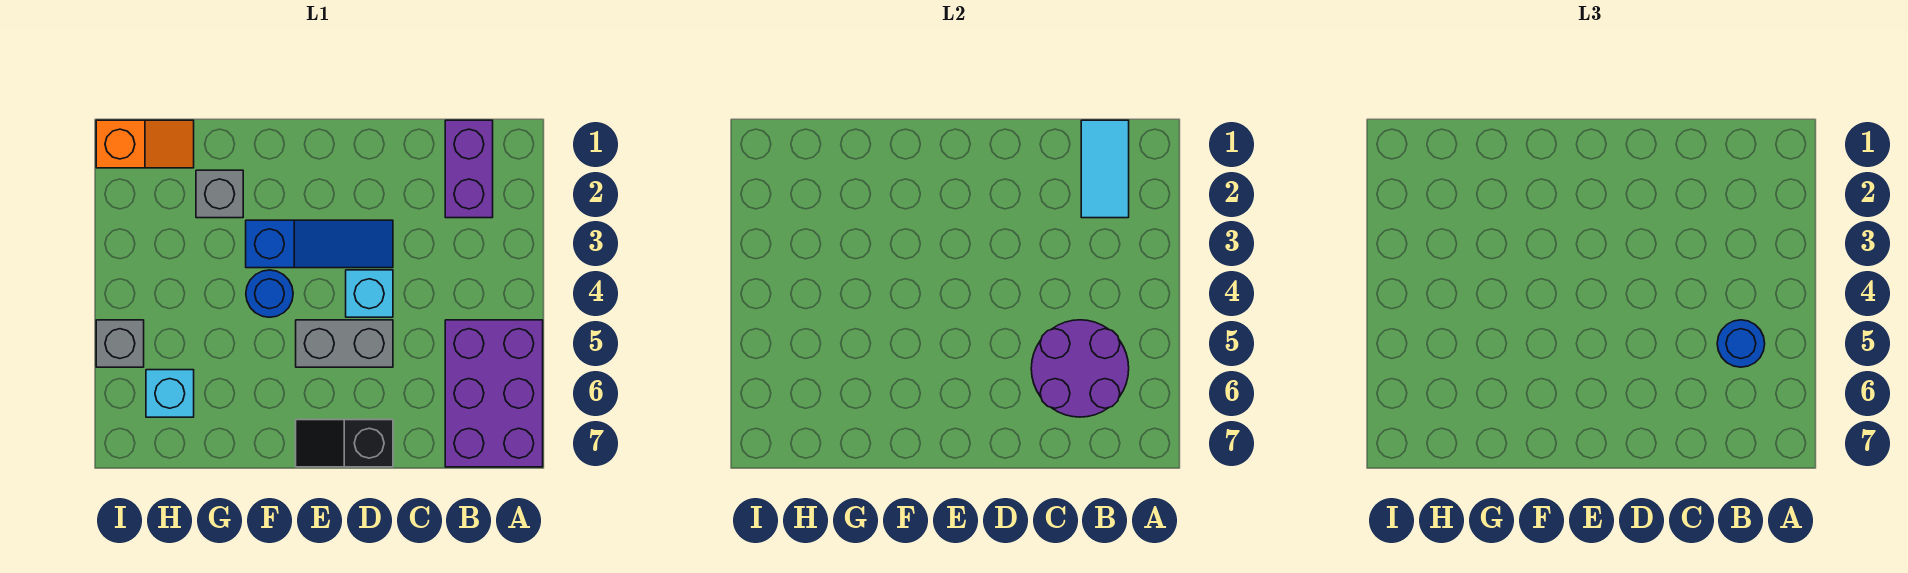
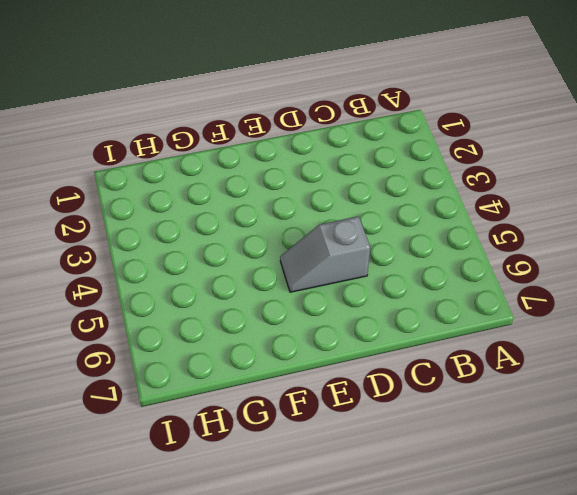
grey 1x2 slope [280,216,370,292] -> grey 1x2 brick [296,320,393,367]
none -> purple 2x3 brick [445,320,543,467]
none -> purple 1x2 brick [445,120,493,218]
none -> blue 1x3 slope [246,220,393,268]

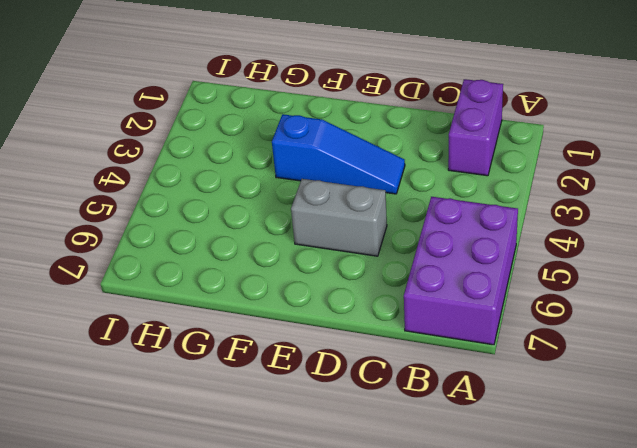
none -> cyan 1x1 brick [346,270,393,317]
none -> black 1x2 slope [296,420,393,467]
none -> blue 1x1 round brick [246,270,293,317]

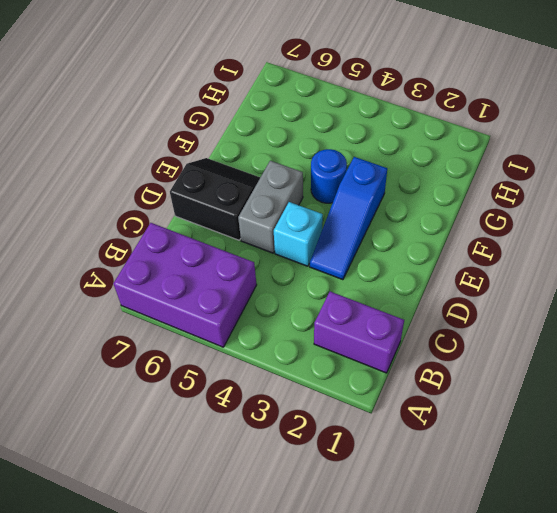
black 2x2 slope [170,158,260,240] -> black 1x2 slope [296,420,393,467]
none -> grey 1x1 brick [196,170,243,218]
none -> orange 1x2 slope [96,120,194,168]
none -> cyan 1x1 brick [146,370,194,417]

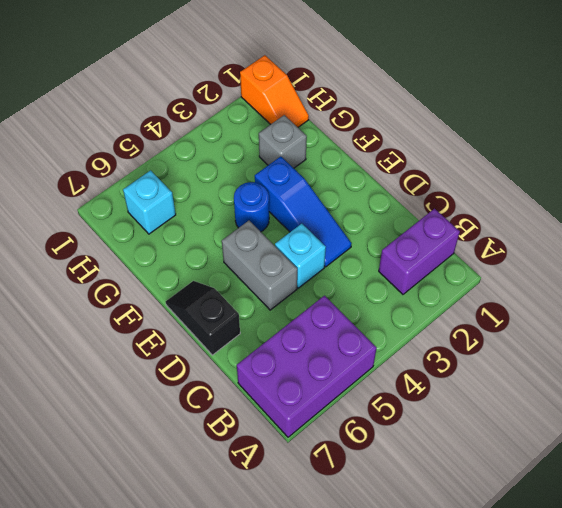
none -> grey 1x1 brick [96,320,144,367]
none -> cyan 1x2 tile [1081,120,1129,218]
none -> purple 2x2 round brick [1031,320,1129,417]

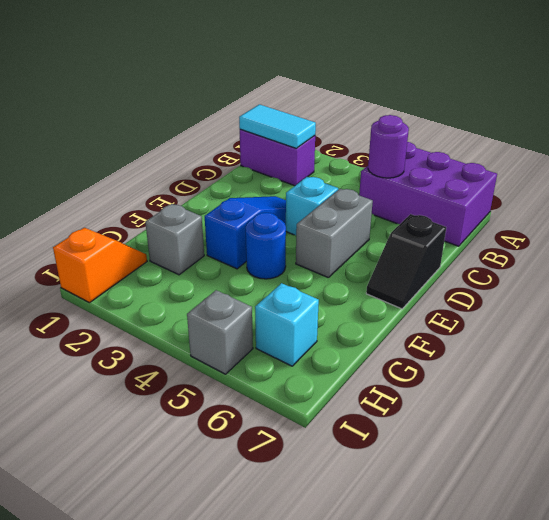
purple 1x1 round brick [368,115,409,178] -> purple 2x2 round brick [1031,320,1129,417]
none -> blue 1x1 round brick [1717,320,1765,367]

